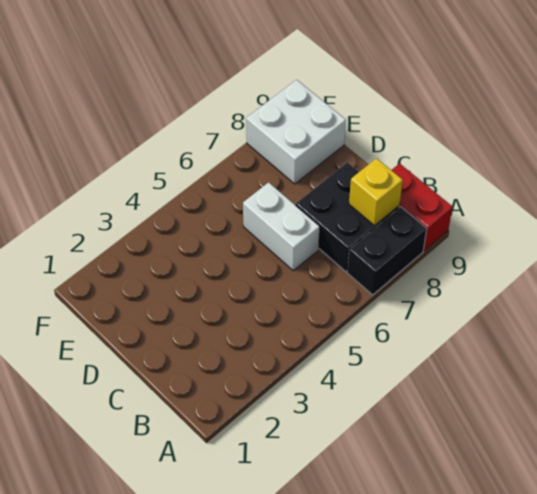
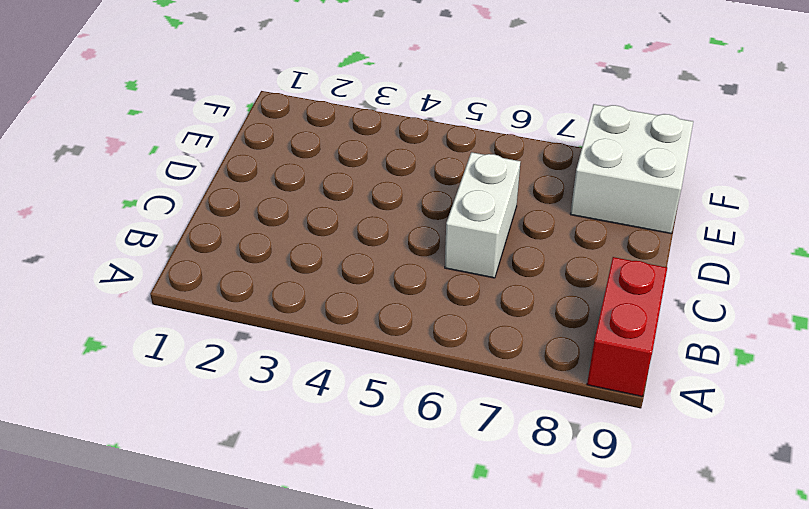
none -> black 1x2 brick [347,207,427,295]
none -> black 2x2 brick [296,163,399,272]

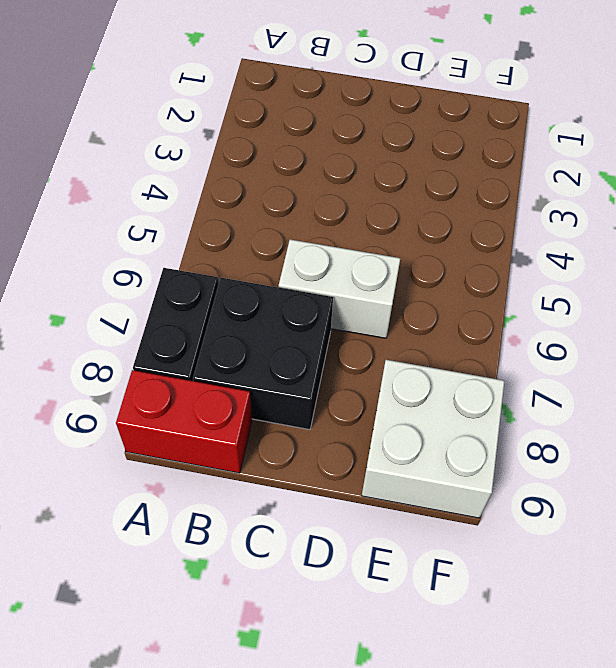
none -> yellow 1x1 brick [349,158,403,226]

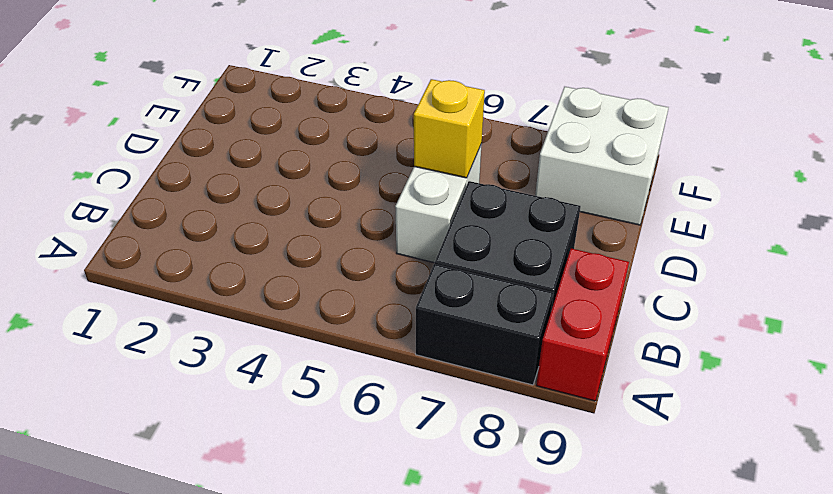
yellow 1x1 brick [414,79,485,178] -> yellow 1x1 brick moved to [349,158,403,226]

